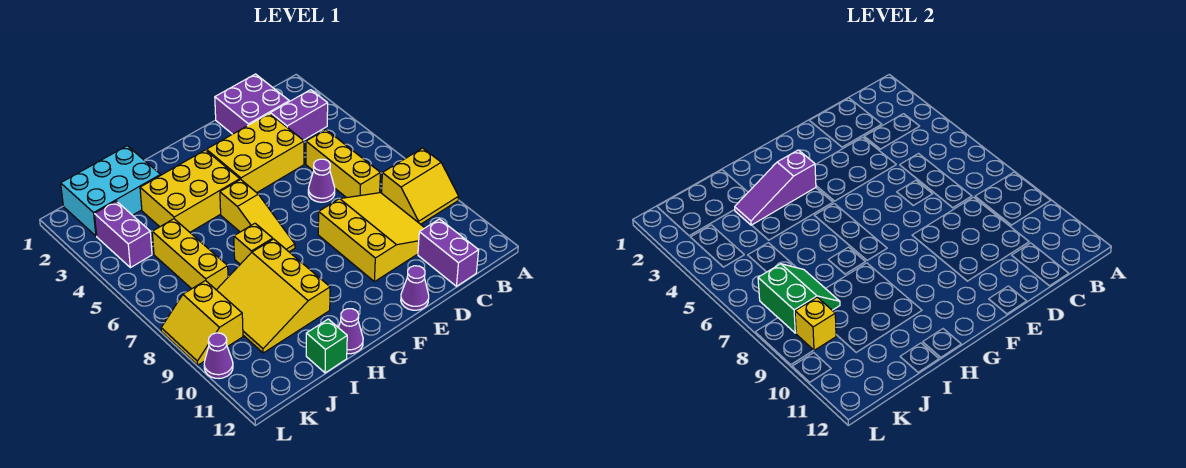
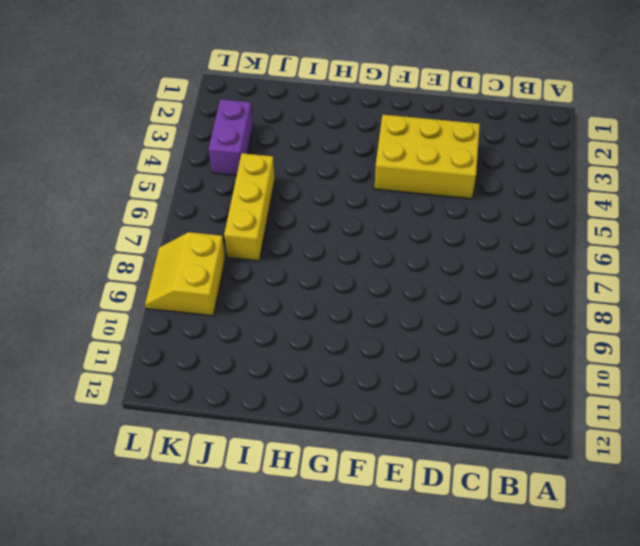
none -> yellow 2x2 slope [382,148,459,224]
none -> purple 1x2 brick [270,90,328,140]
none -> purple 2x2 brick [215,74,289,134]

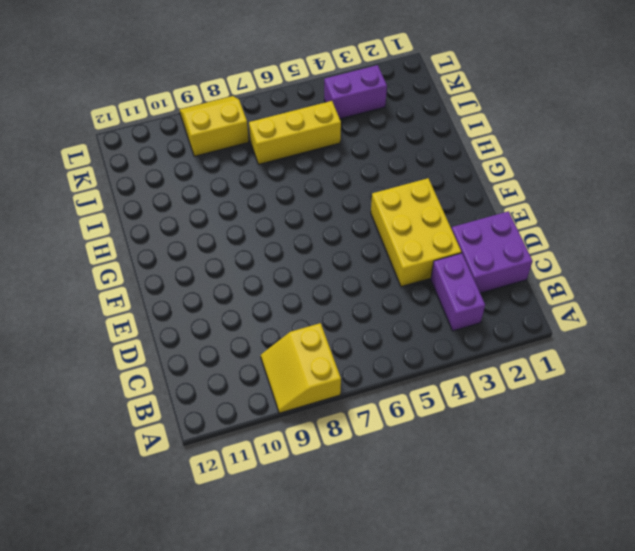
none -> yellow 1x3 brick [306,130,380,198]
none -> yellow 3x3 slope [318,193,425,282]
none -> purple 1x2 brick [418,219,479,286]

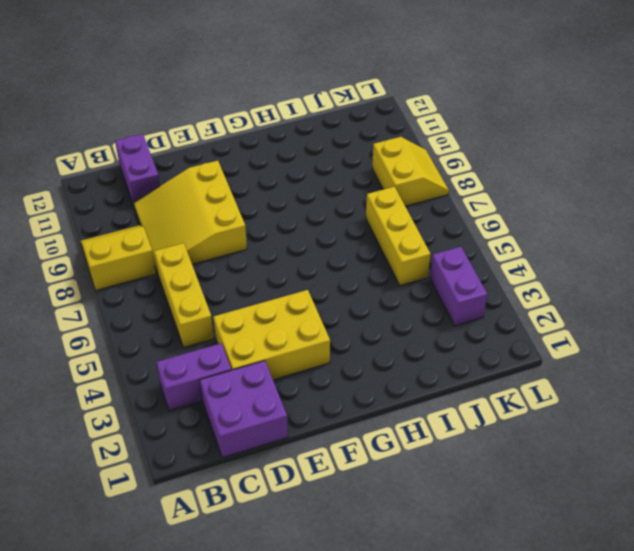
none -> purple 1x1 cone [308,159,335,202]
none -> purple 1x1 cone [401,266,429,310]
none -> yellow 2x3 brick [140,150,240,232]

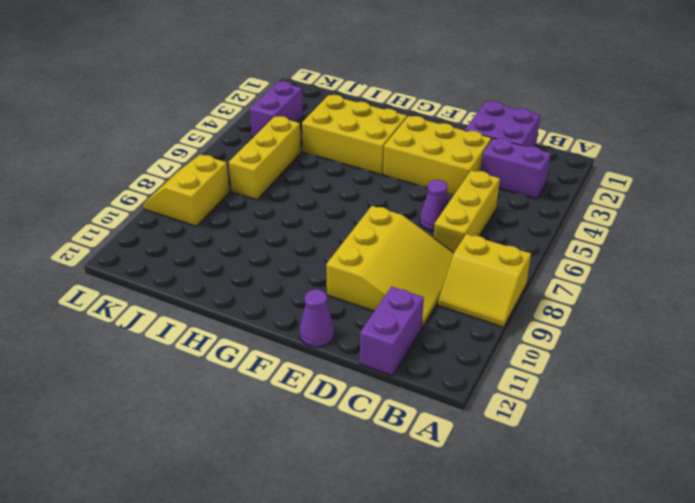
none -> yellow 1x3 slope [220,180,295,252]
none -> yellow 1x1 brick [234,223,273,264]
none -> yellow 3x3 slope [217,239,330,353]

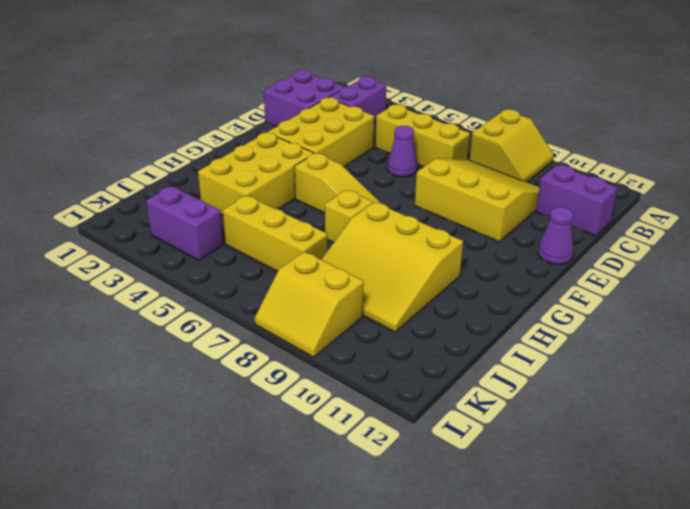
none -> purple 1x1 cone [338,309,363,354]
none -> cyan 2x3 brick [61,146,161,236]
none -> green 1x1 brick [306,319,347,373]

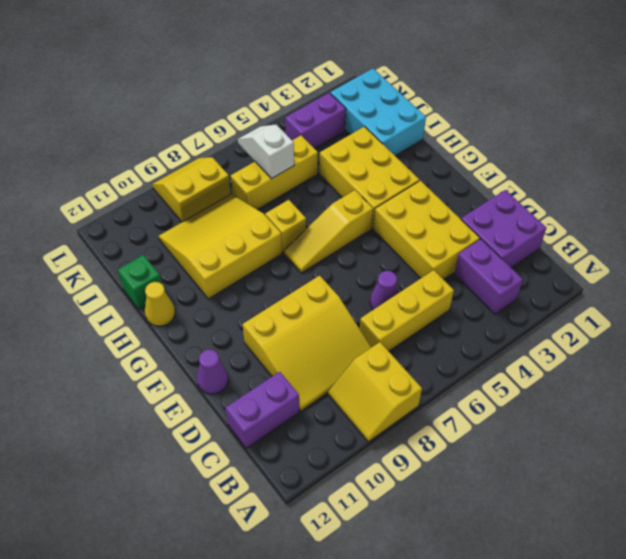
yellow 1x1 cone [145,282,175,326] -> purple 1x1 cone [338,309,363,354]
white 1x2 slope [238,125,294,179] -> none
none -> purple 1x1 cone [204,333,233,379]
none -> purple 1x3 slope [734,150,816,225]
none -> green 2x2 slope [758,264,840,333]

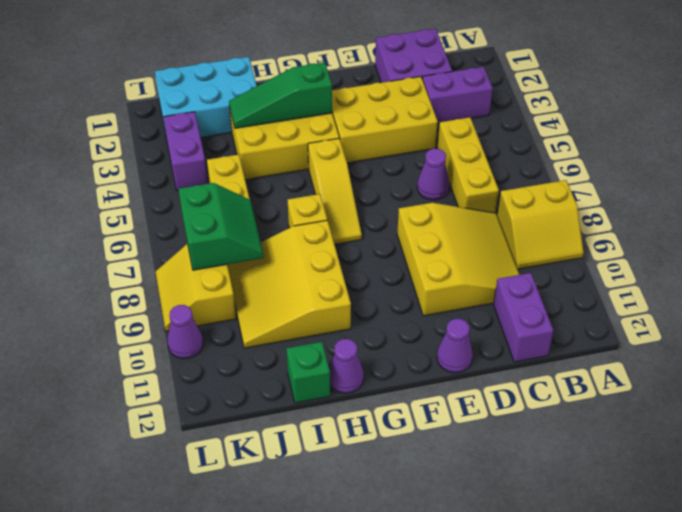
green 1x3 slope [229,62,332,128] -> purple 1x3 slope [734,150,816,225]
none -> yellow 1x1 brick [795,297,836,350]

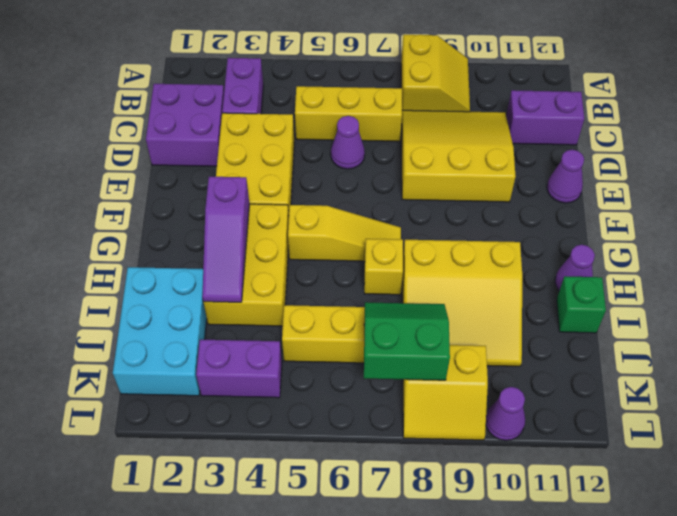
none -> yellow 1x1 brick [795,297,836,350]

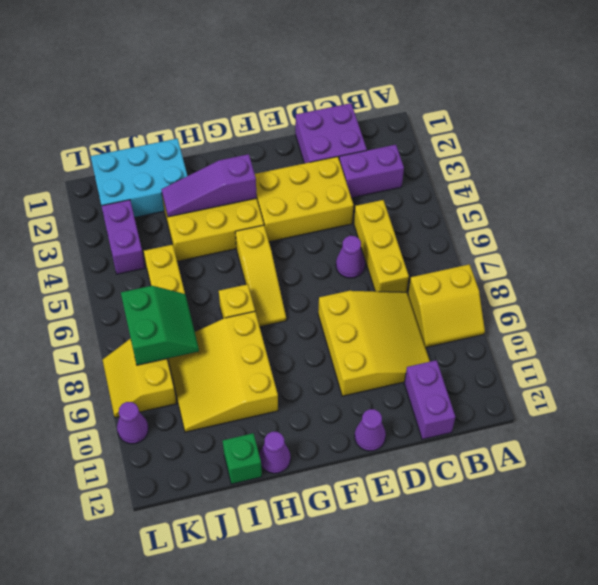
none -> yellow 1x1 brick [795,297,836,350]

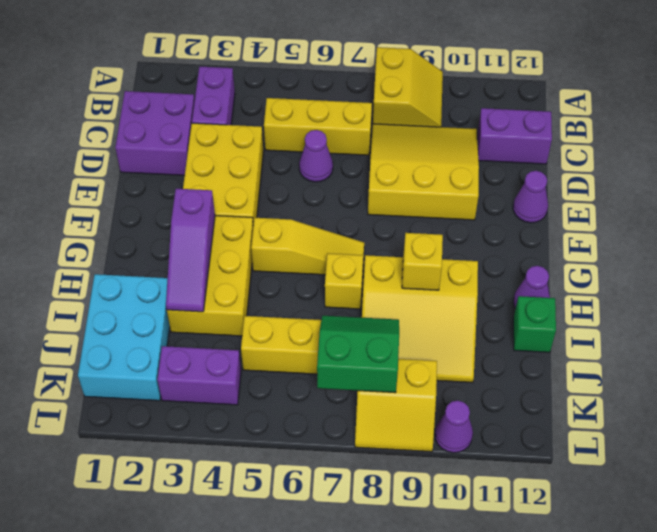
yellow 1x1 brick [402,233,443,290] -> yellow 1x1 brick moved to [795,297,836,350]

